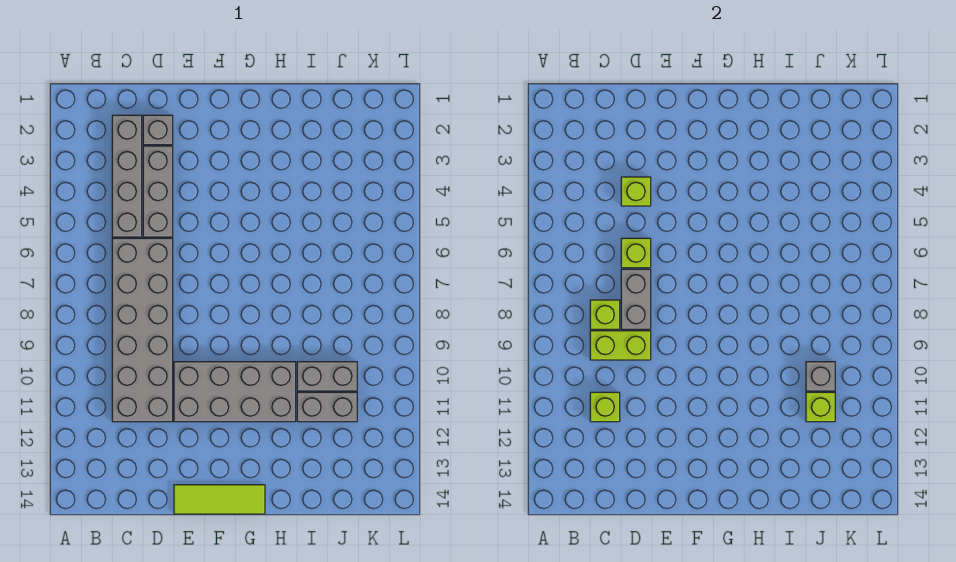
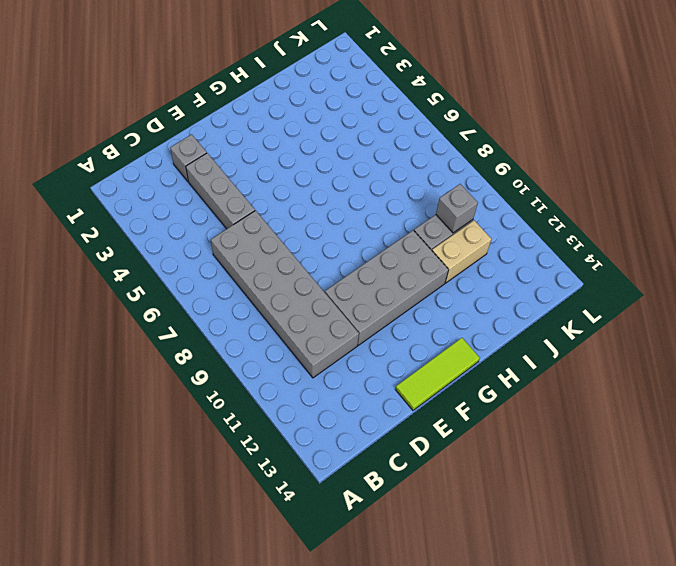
tan 1x2 brick [432,221,491,283] -> grey 1x2 brick [297,392,357,422]
none -> grey 1x4 brick [112,115,142,237]
none -> lime 1x1 brick [590,300,620,329]
none -> lime 1x2 brick [590,331,651,360]

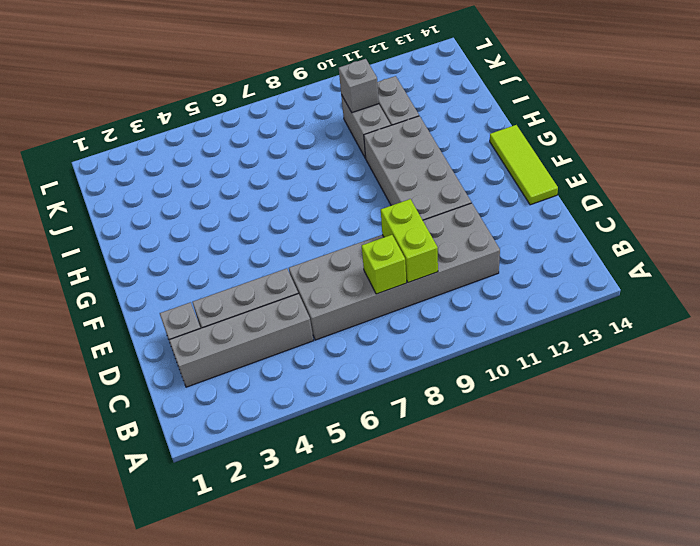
none -> lime 1x1 brick [590,392,620,422]
none -> lime 1x1 brick [621,177,651,206]
none -> lime 1x1 brick [621,238,651,268]

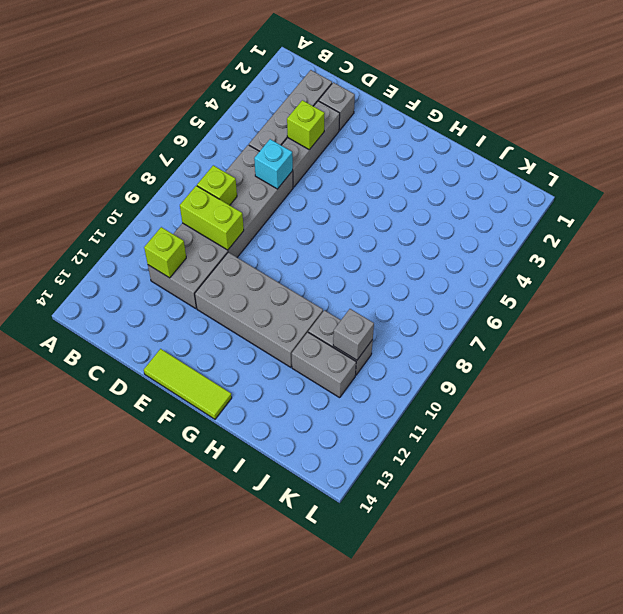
cyan 1x1 brick [254,139,293,189] -> lime 1x1 brick [621,238,651,268]
none -> grey 1x2 brick [621,269,651,329]
none -> lime 1x1 brick [806,392,835,422]

